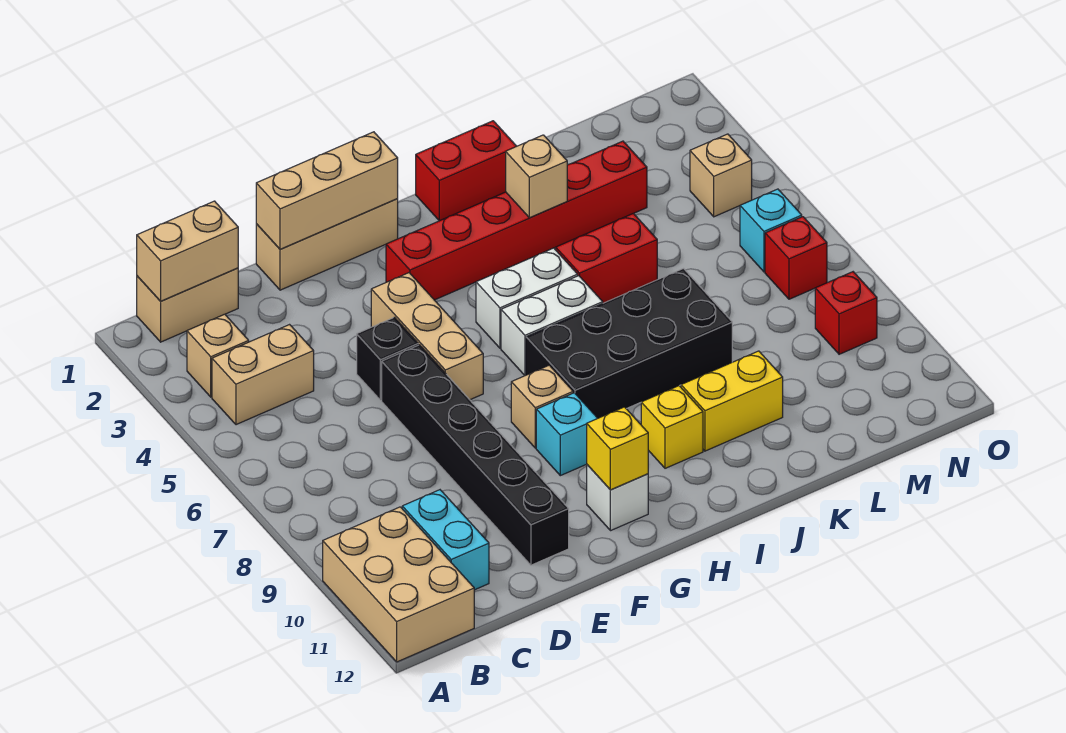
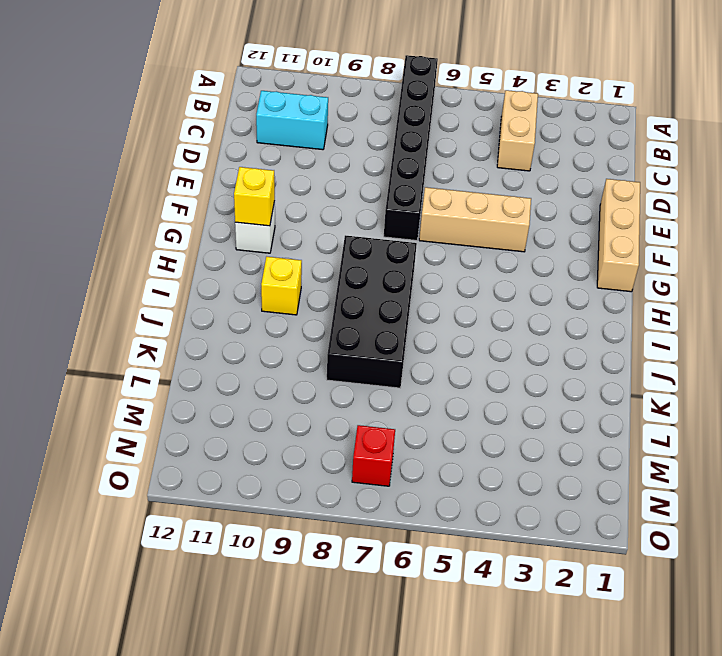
black 1x6 brick [384,55,438,240] -> black 1x6 brick turned to [382,345,569,565]
none -> tan 2x3 brick [323,507,474,662]
none -> tan 1x2 brick [137,268,238,342]
none -> tan 1x1 brick [187,314,249,397]

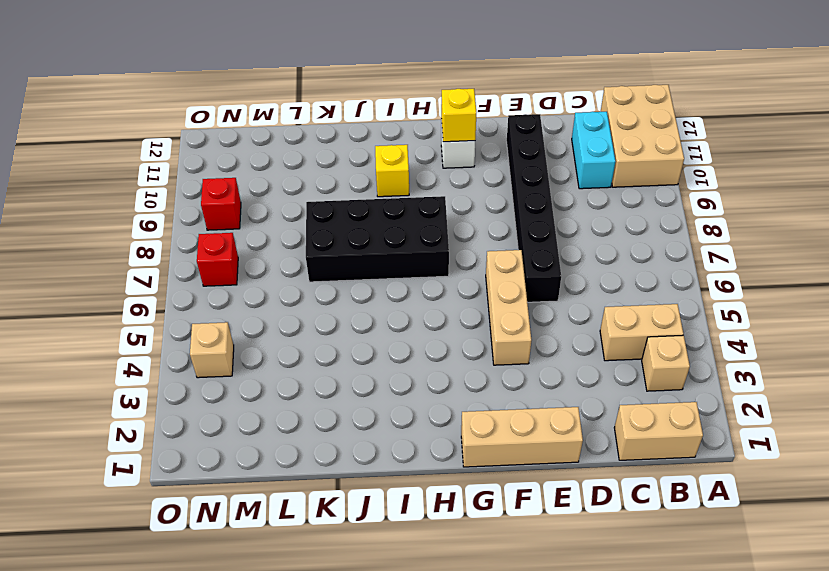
none -> black 1x1 brick [357,317,418,400]
none -> red 1x6 brick [386,141,647,300]
none -> tan 1x1 brick [511,365,573,448]

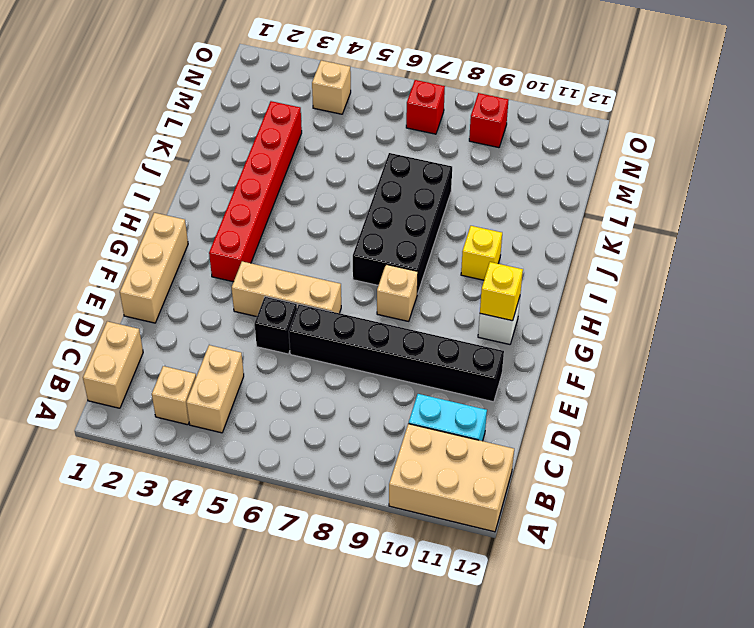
none -> cyan 1x1 brick [536,393,598,476]
none -> white 1x2 brick [476,248,578,348]
none -> white 1x2 brick [501,276,603,376]

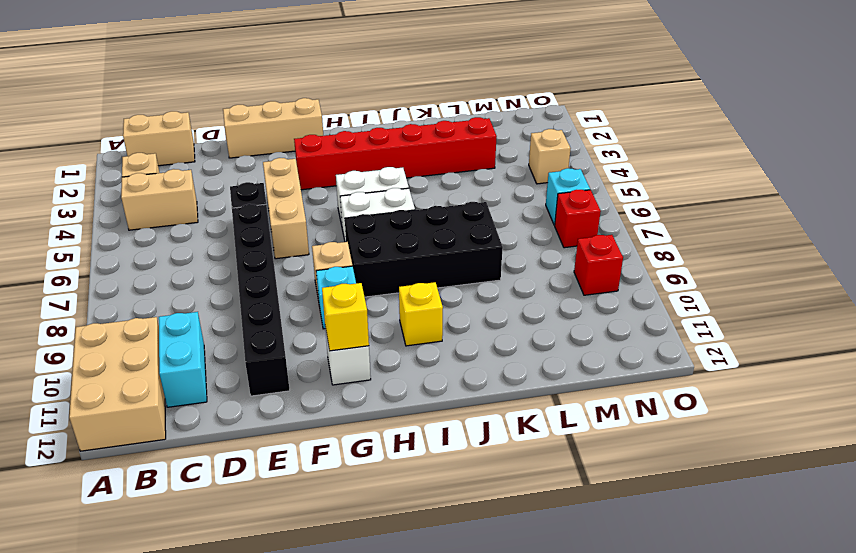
none -> red 1x2 brick [416,121,517,221]
none -> red 1x2 brick [556,213,657,303]
none -> yellow 1x2 brick [681,351,783,451]

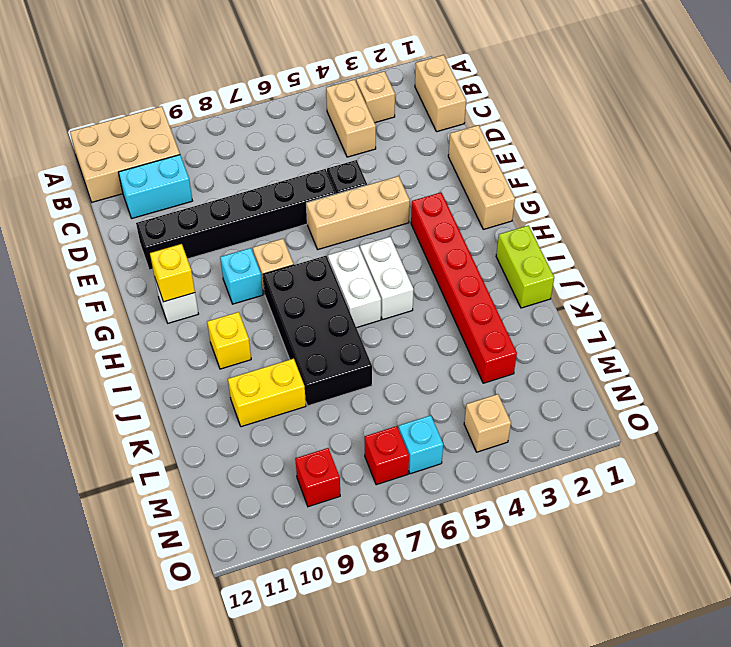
lime 1x2 brick [496,225,554,308] -> red 1x2 brick [416,121,517,221]
yellow 1x2 brick [228,359,306,427] -> yellow 1x2 brick turned to [681,351,783,451]
none -> red 1x2 brick [556,213,657,303]
none -> tan 1x2 brick [137,201,238,301]
none -> tan 1x3 brick [256,132,398,249]

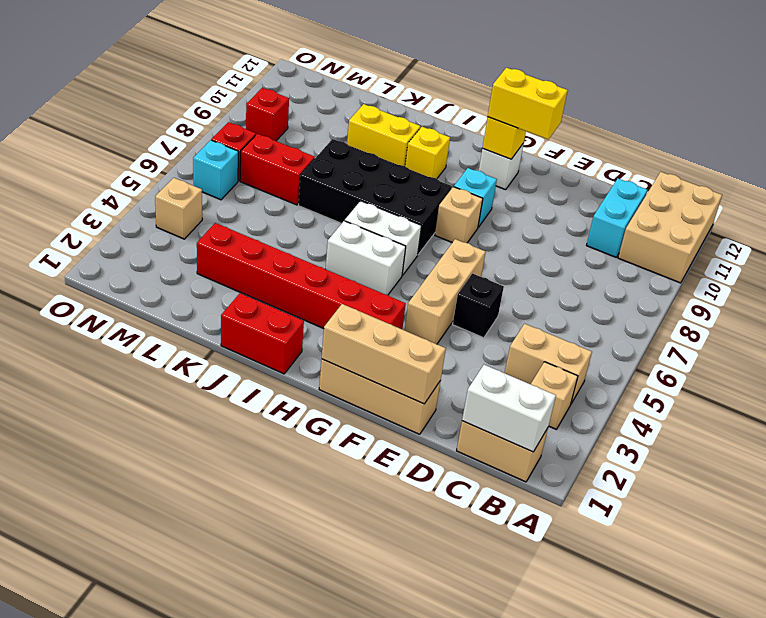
white 1x2 brick [462,365,556,452] -> tan 1x2 brick [137,201,238,301]
yellow 1x2 brick [488,68,568,140] -> none
red 1x2 brick [240,134,315,205] -> red 1x2 brick moved to [556,213,657,303]
none -> black 1x6 brick [382,345,569,565]
none -> tan 1x1 brick [506,135,567,218]

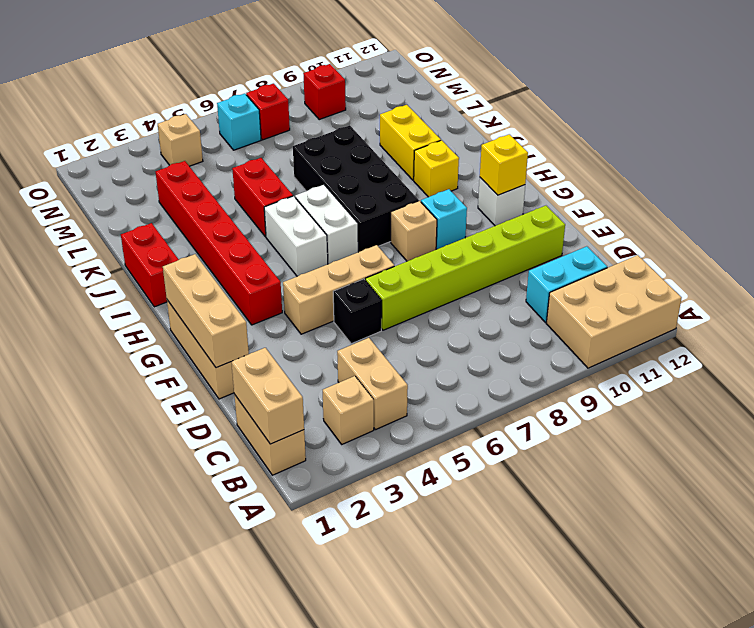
lime 1x6 brick [365,206,565,330] -> black 1x6 brick [382,345,569,565]
none -> tan 1x1 brick [506,135,567,218]

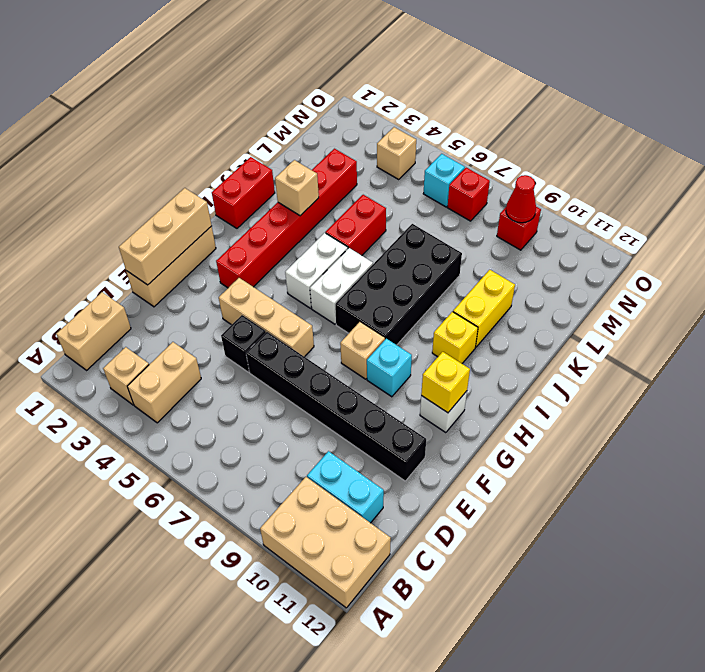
red 1x1 cone [506,175,536,223] -> none
none -> tan 1x2 brick [137,201,238,301]

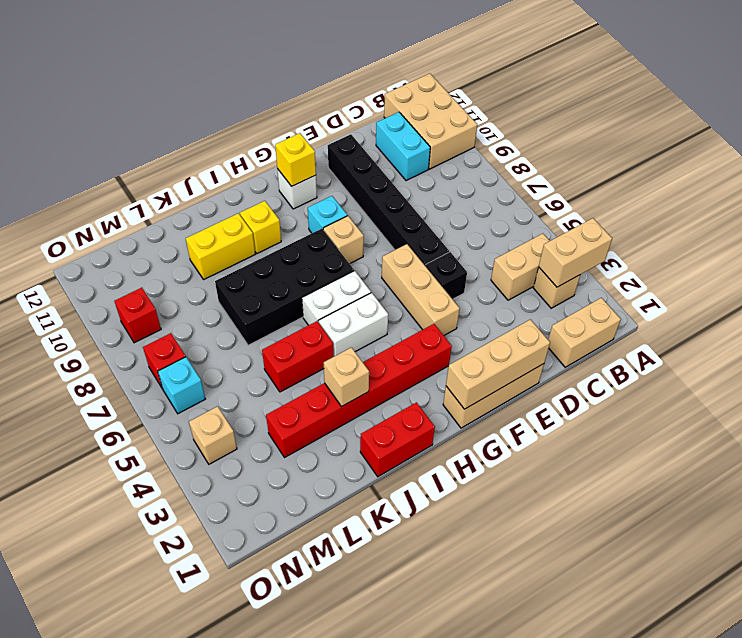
tan 1x2 brick [539,218,612,287] -> tan 1x2 brick moved to [137,201,238,301]

